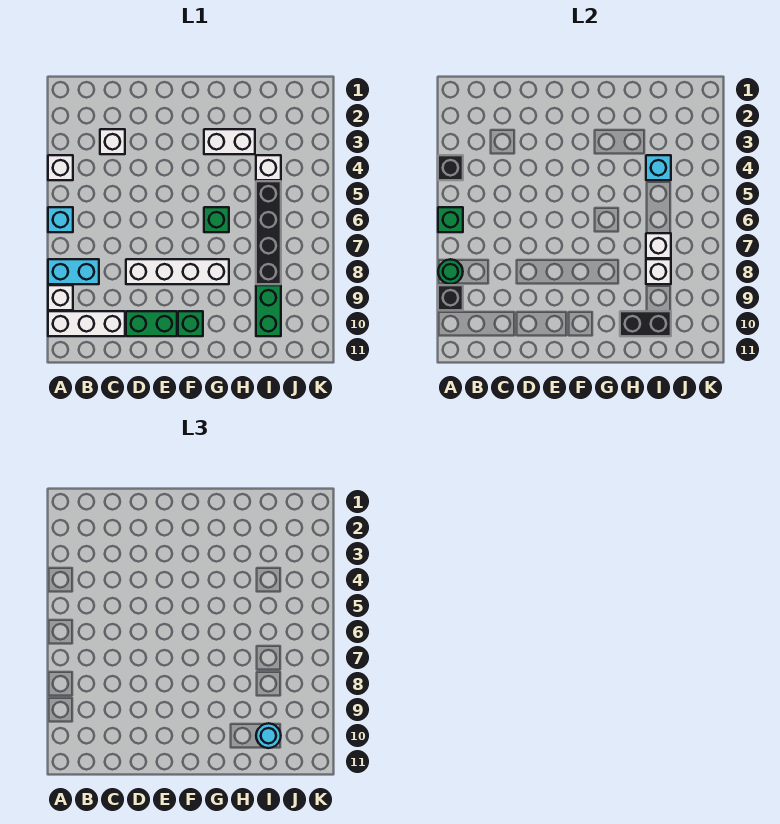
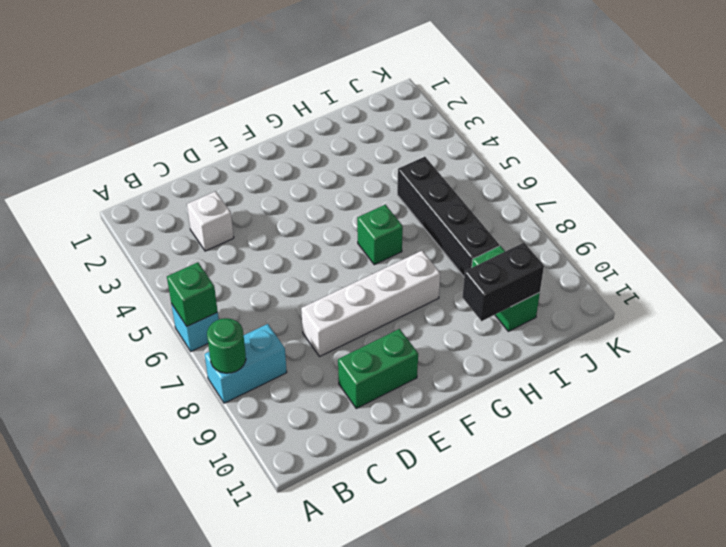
none -> white 1x1 brick [48,155,73,180]
none -> white 1x1 brick [48,285,73,310]
none -> white 1x3 brick [48,311,125,336]

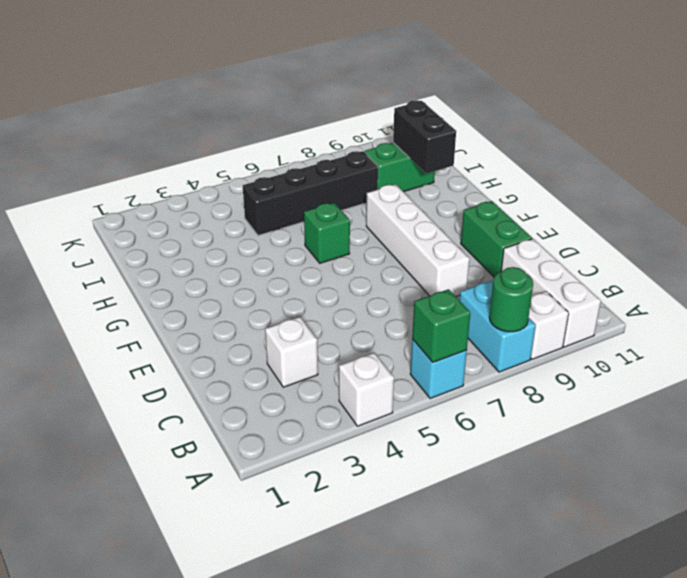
none -> green 1x1 brick [178,311,203,336]
none -> white 1x2 brick [204,129,255,154]
none -> white 1x1 brick [256,155,281,180]

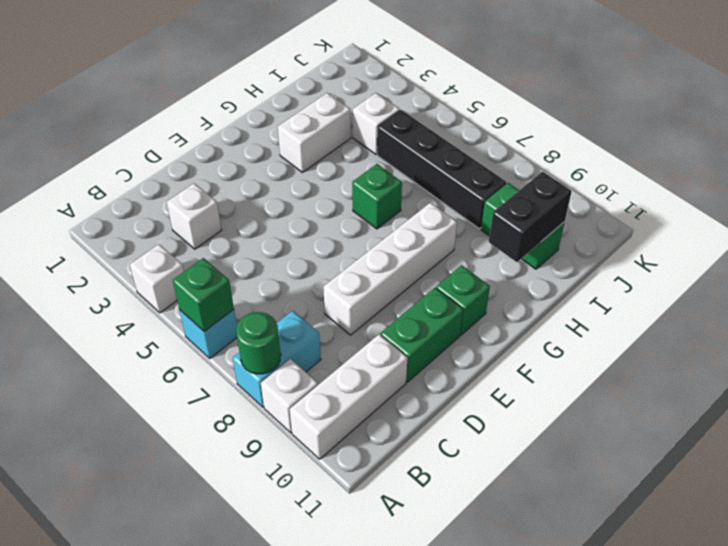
none -> black 1x1 brick [438,155,463,180]
none -> black 1x1 brick [438,285,463,310]
none -> cyan 1x1 brick [646,155,671,180]

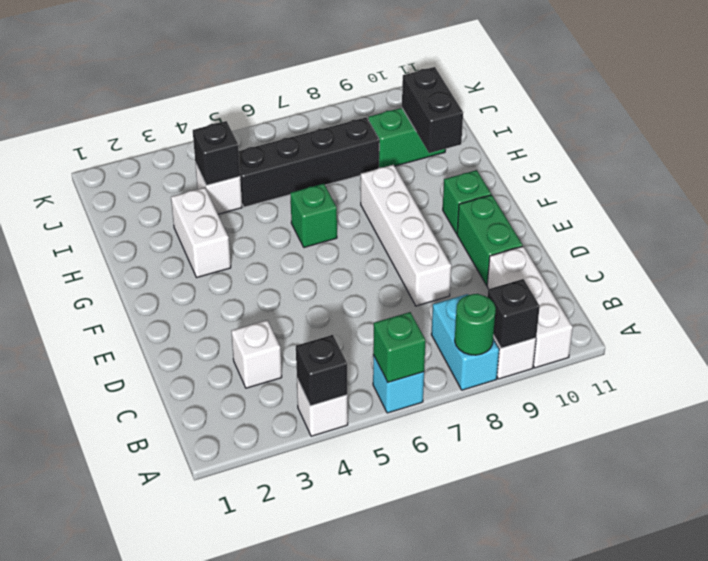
black 1x1 brick [193,121,240,185] -> cyan 1x1 brick [646,155,671,180]
none -> white 1x1 brick [646,233,671,258]
none -> white 1x1 brick [646,259,671,284]
none -> cyan 1x1 round brick [256,723,281,748]

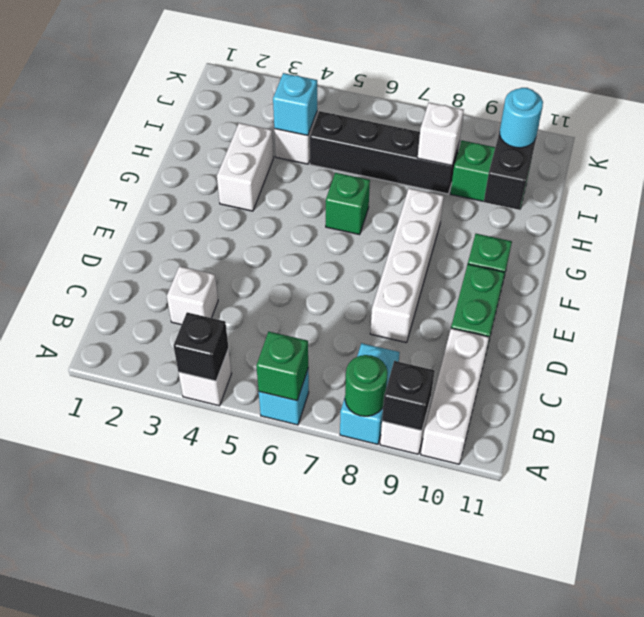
none -> white 1x1 brick [646,233,671,258]

